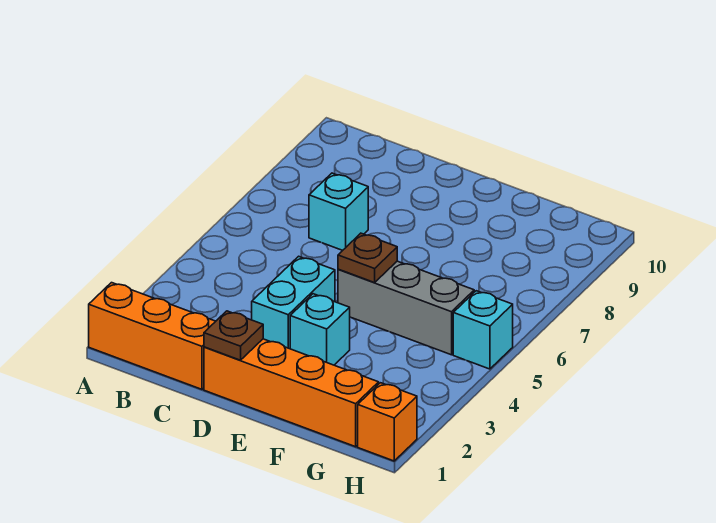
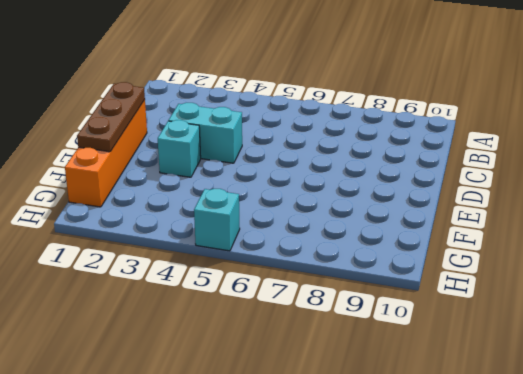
brown 1x3 plate [77,82,145,152] -> brown 1x1 plate [204,311,263,360]
none -> orange 1x3 brick [89,283,216,389]
none -> cyan 1x1 brick [309,173,368,250]

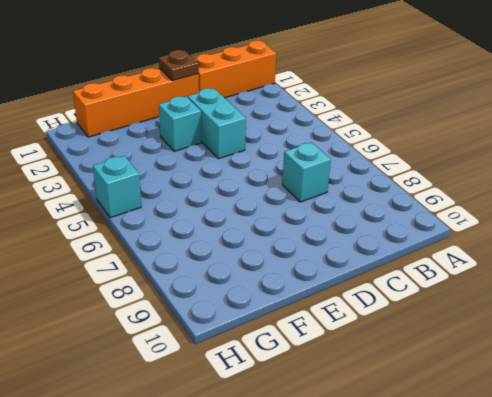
none -> grey 1x3 brick [338,261,474,355]
none -> orange 1x1 brick [358,383,417,461]

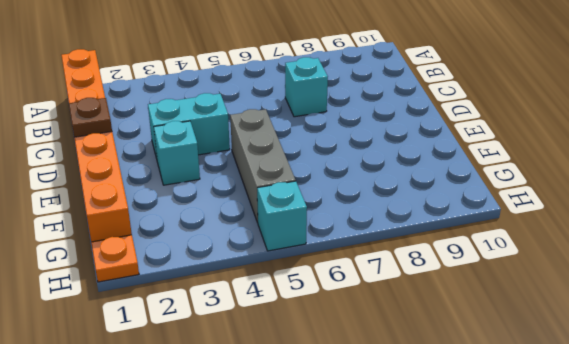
orange 1x1 plate [91,235,139,282] -> orange 1x1 brick [358,383,417,461]
none -> brown 1x1 plate [338,233,397,283]

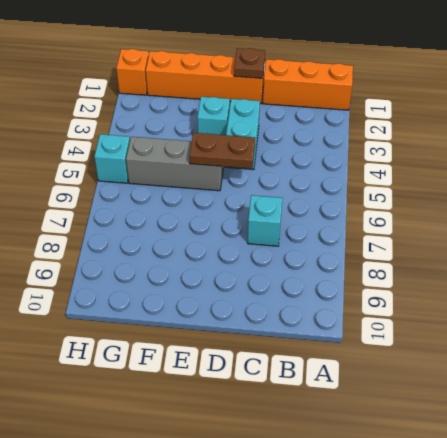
brown 1x2 plate [189,133,255,169] -> brown 1x1 plate [338,233,397,283]

